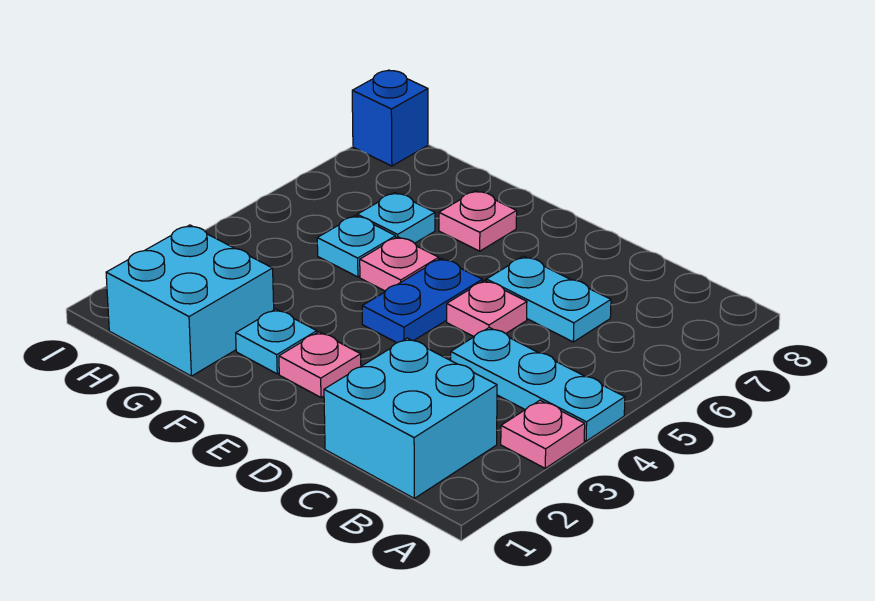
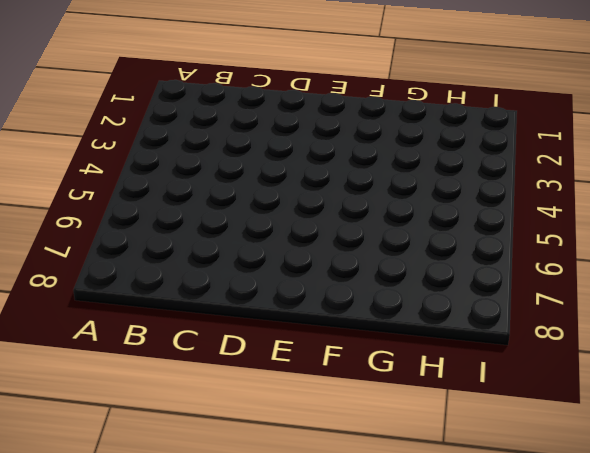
none -> pink 1x1 plate [501,400,585,468]
none -> cyan 1x3 plate [451,328,625,441]
none -> cyan 2x2 brick [324,338,497,498]

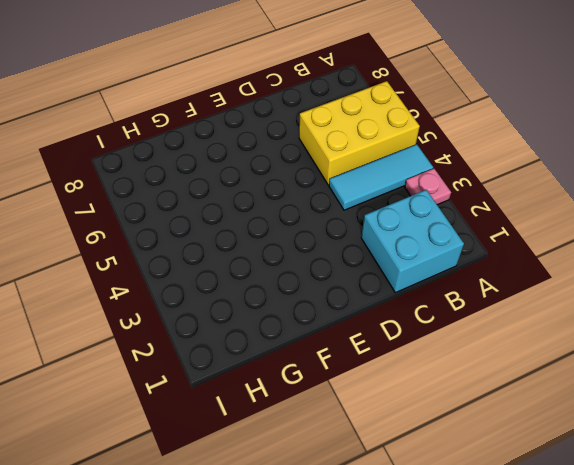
cyan 1x3 tile [329,144,433,210] -> cyan 1x3 plate [451,328,625,441]
yellow 2x3 brick [299,81,420,185] -> cyan 1x2 plate [486,256,611,342]
none -> pink 1x1 plate [447,280,527,336]
none -> pink 1x1 plate [279,332,361,397]
none -> blue 1x2 plate [362,258,482,343]

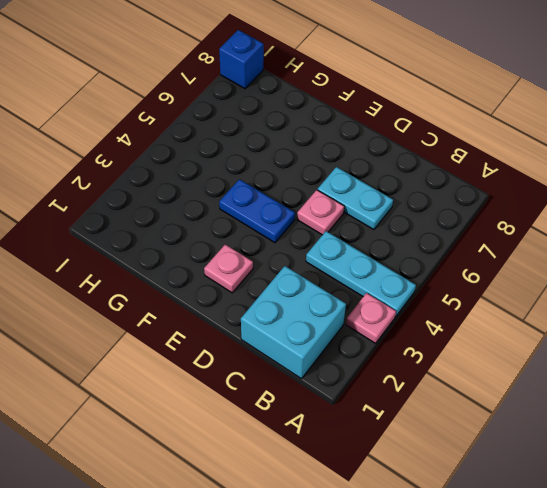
blue 1x2 plate [219,179,295,243] -> blue 1x2 plate turned to [362,258,482,343]
none -> cyan 1x1 plate [236,309,317,374]
none -> pink 1x1 plate [360,237,439,291]
none -> pink 1x1 plate [439,191,517,251]

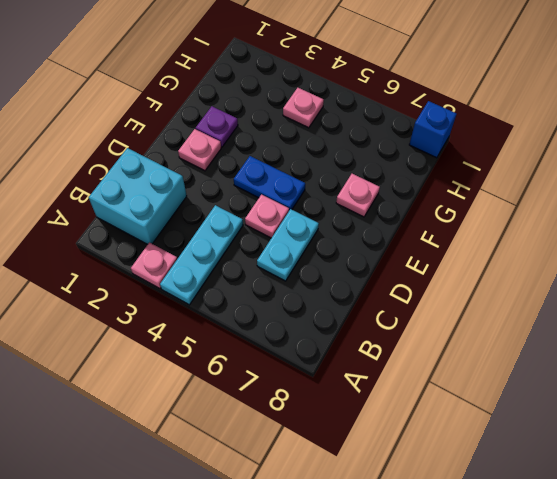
purple 1x1 plate [196,106,238,147] -> cyan 1x1 plate [236,309,317,374]
pink 1x1 plate [283,88,324,128] -> pink 1x1 plate moved to [360,237,439,291]
none -> cyan 2x2 brick [106,225,274,376]
none -> cyan 1x1 plate [317,216,396,277]
none -> cyan 1x1 plate [357,193,435,243]

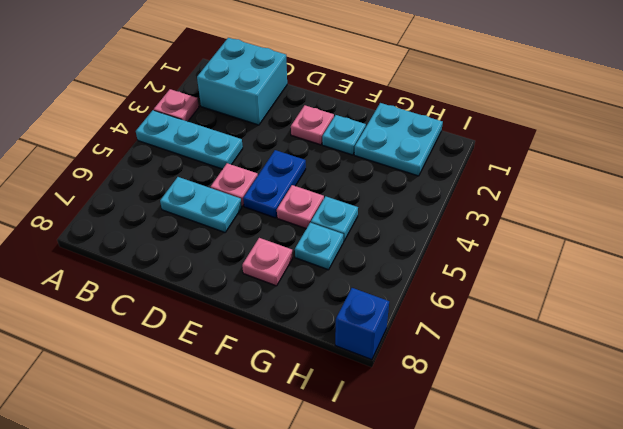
cyan 2x2 plate [354,103,443,176] -> cyan 2x2 brick [106,225,274,376]

